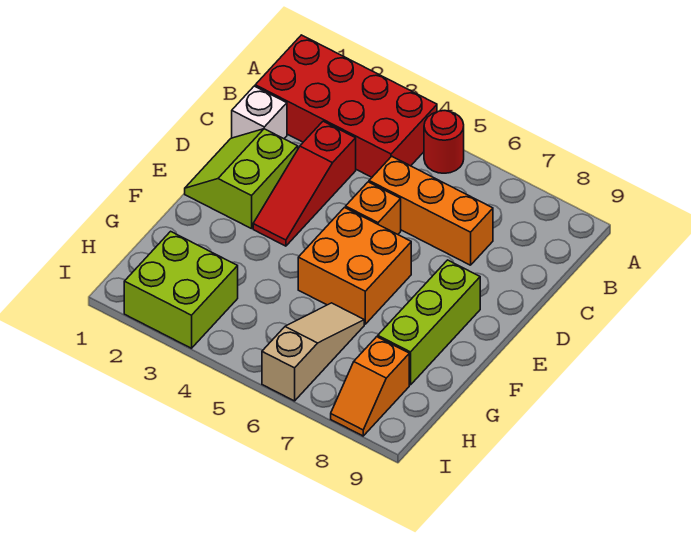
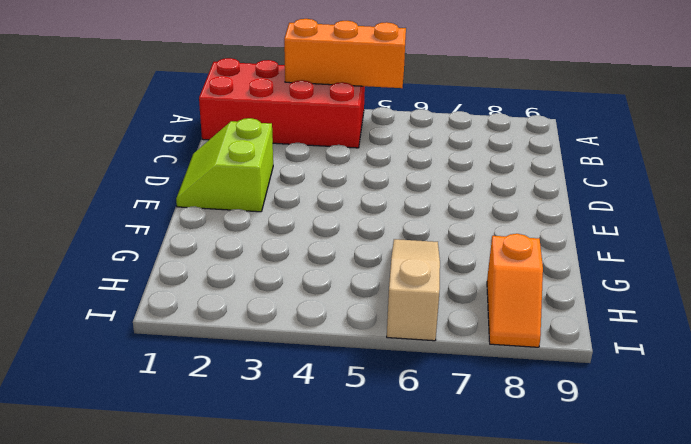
orange 1x3 brick [284,19,406,88] -> orange 1x3 brick moved to [369,156,493,265]
none -> red 1x1 round brick [424,111,464,173]
none -> white 1x1 brick [232,86,287,139]
none -> red 1x3 slope [253,121,356,246]

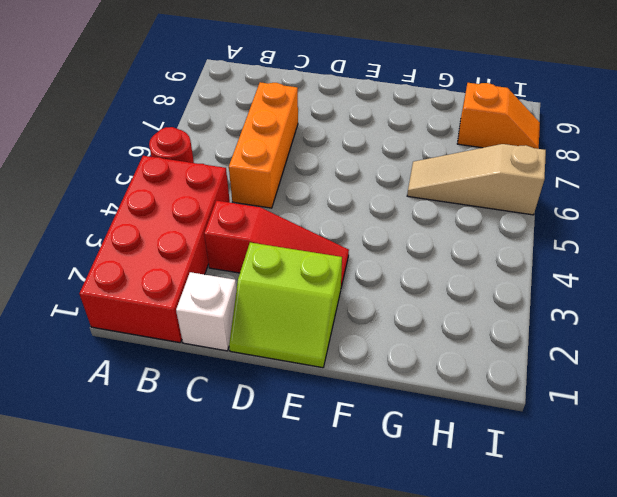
none -> orange 1x1 brick [346,182,401,234]
none -> orange 2x2 brick [298,208,411,324]
none -> lime 1x3 brick [378,260,480,385]

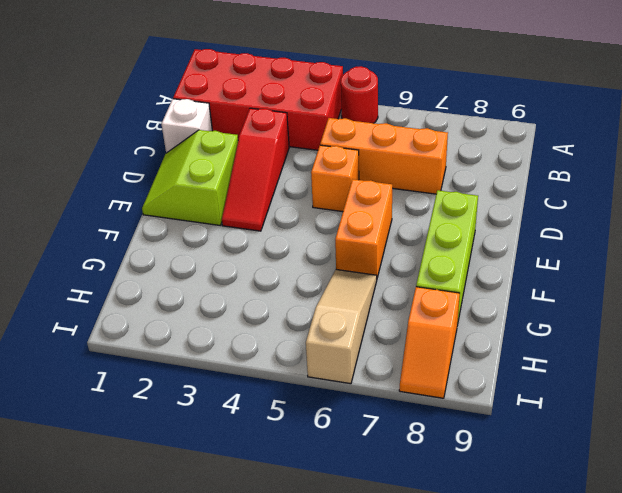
orange 1x2 brick [335,179,392,278] -> orange 2x2 brick [298,208,411,324]
none -> lime 2x2 brick [124,231,238,348]

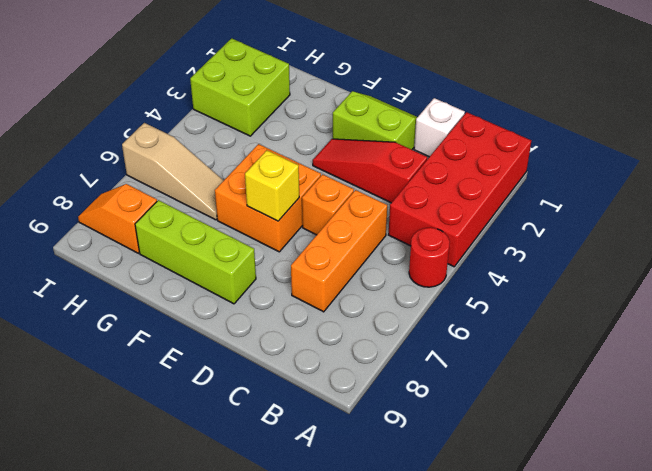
yellow 1x1 brick [245,150,299,221] -> none

